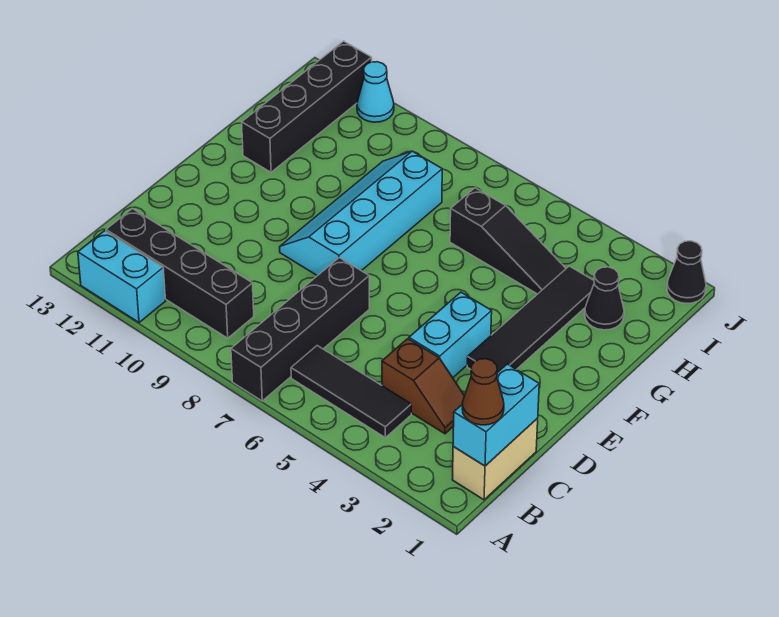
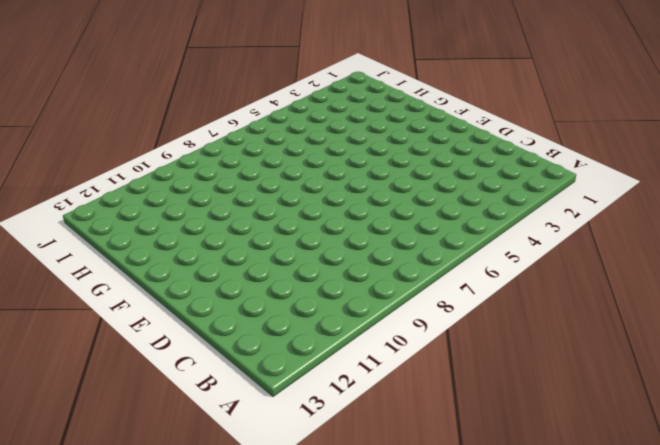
none -> black 1x4 brick [231,258,369,401]
none -> cyan 1x2 brick [78,231,166,323]
none -> tan 1x2 brick [452,418,538,500]

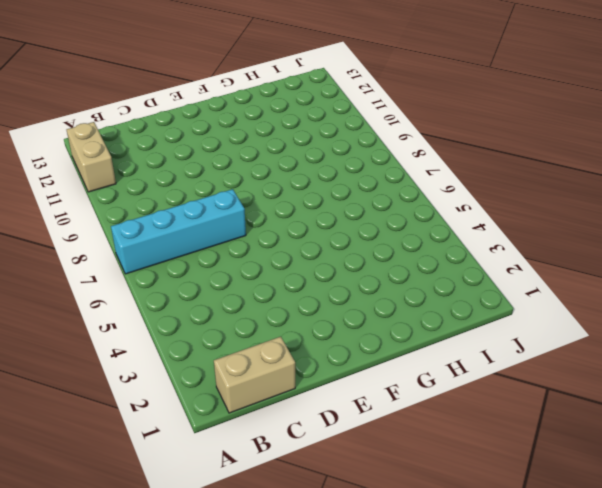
cyan 1x4 brick [111,189,246,274] -> black 1x4 brick [231,258,369,401]
tan 1x2 brick [67,122,116,192] -> cyan 1x2 brick [78,231,166,323]
none -> black 1x3 tile [291,346,411,438]
none -> black 1x4 brick [106,209,254,338]
none -> brown 1x2 slope [382,339,464,434]

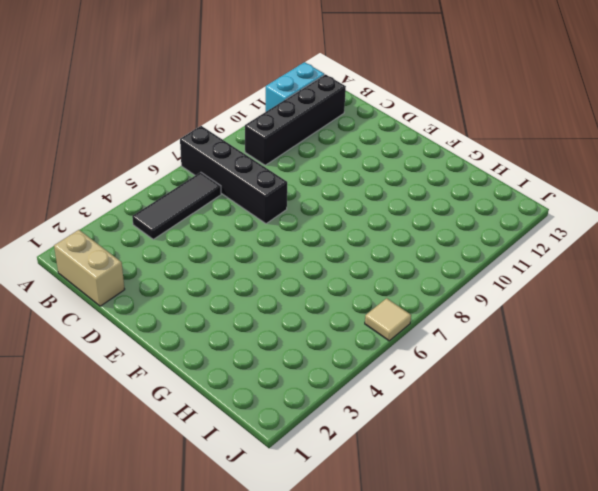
tan 1x1 tile [365,298,411,341] -> none
none -> brown 1x2 slope [382,339,464,434]
none -> cyan 1x2 brick [409,292,492,378]
none -> black 1x4 tile [467,266,594,373]

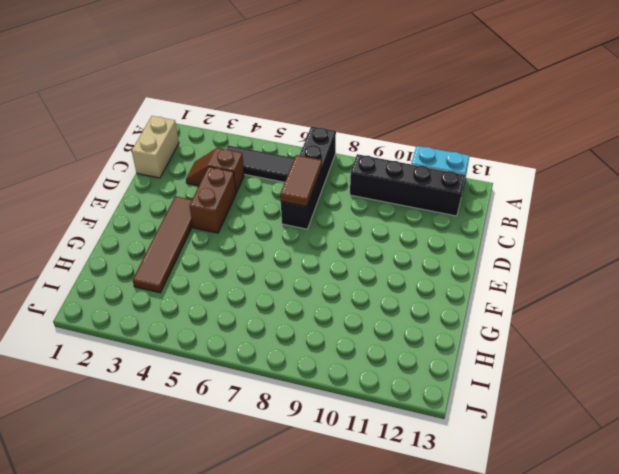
brown 1x2 tile [280,155,322,207] -> none
brown 1x2 brick [189,167,236,233] -> cyan 1x2 brick [409,292,492,378]
brown 1x4 tile [133,196,193,293] -> black 1x4 tile [467,266,594,373]
none -> cyan 2x4 slope [280,151,442,276]
none -> black 1x4 brick [242,41,372,172]
none -> black 1x1 cone [585,267,624,330]

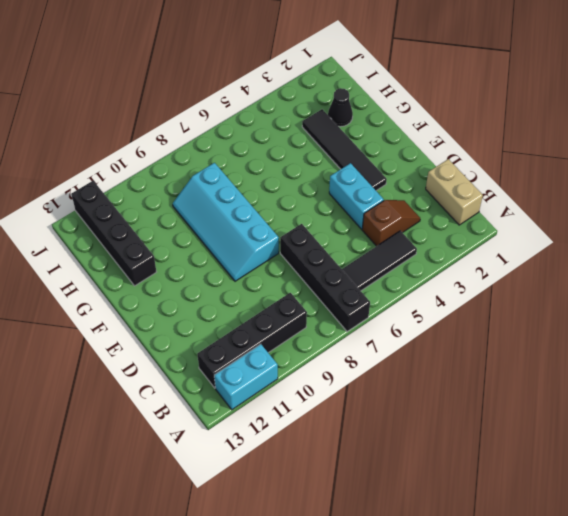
none -> black 1x3 slope [450,188,566,294]
none -> black 1x1 cone [667,241,706,303]
none -> cyan 1x1 cone [357,62,394,122]

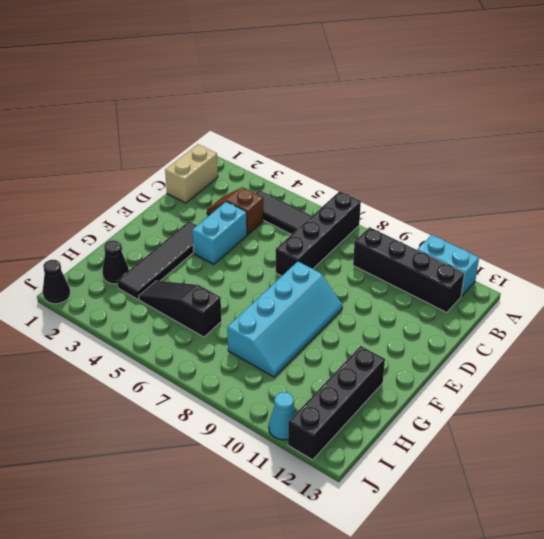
none -> cyan 1x2 brick [453,364,539,466]
none -> brown 1x1 cone [462,359,504,425]

